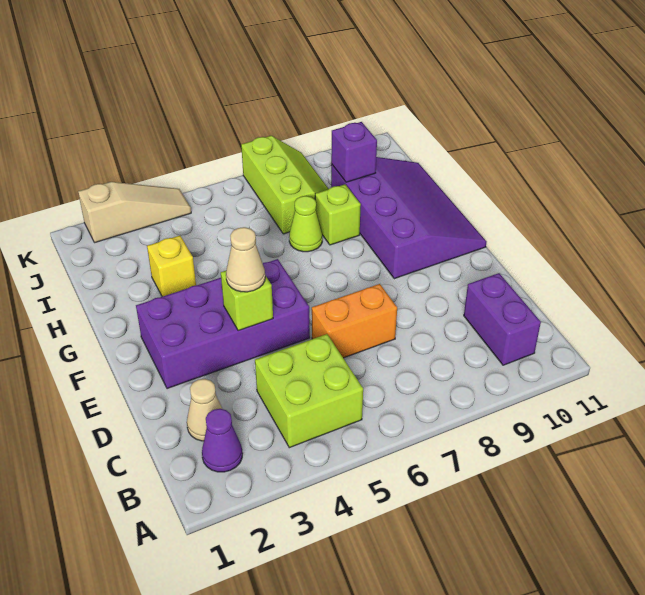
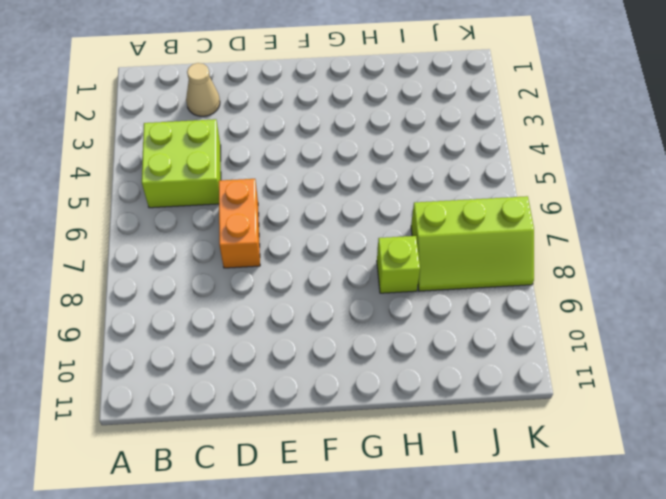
none -> purple 1x1 cone [202,409,243,472]
none -> purple 1x2 brick [464,273,541,365]
none -> purple 2x4 brick [136,259,310,389]

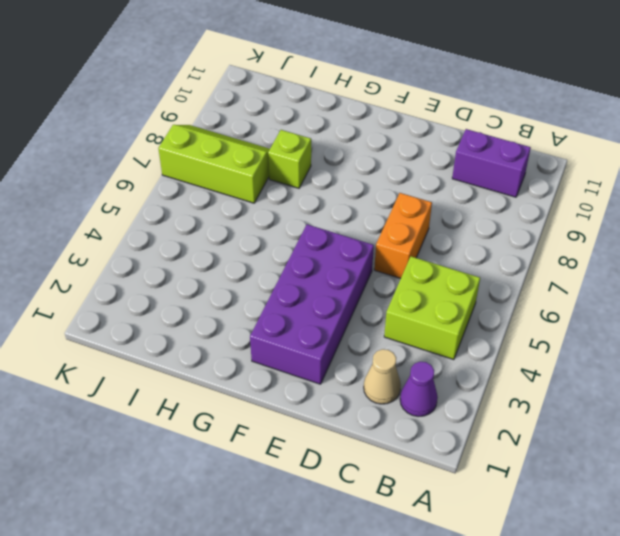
none -> purple 3x4 slope [331,157,487,279]
none -> yellow 1x1 brick [147,236,196,297]
none -> lime 1x1 cone [289,196,322,252]

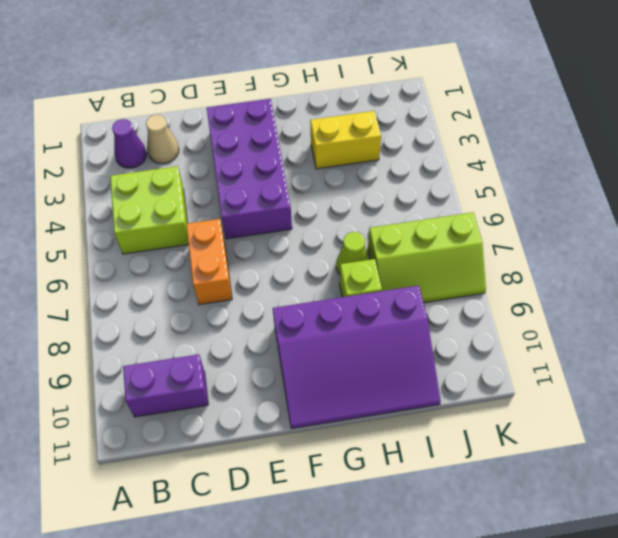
yellow 1x2 brick [310,111,381,169] -> yellow 1x1 brick [147,236,196,297]
none -> tan 1x3 slope [78,182,191,243]
none -> lime 1x1 brick [221,271,273,331]
none -> purple 1x1 brick [331,122,377,182]

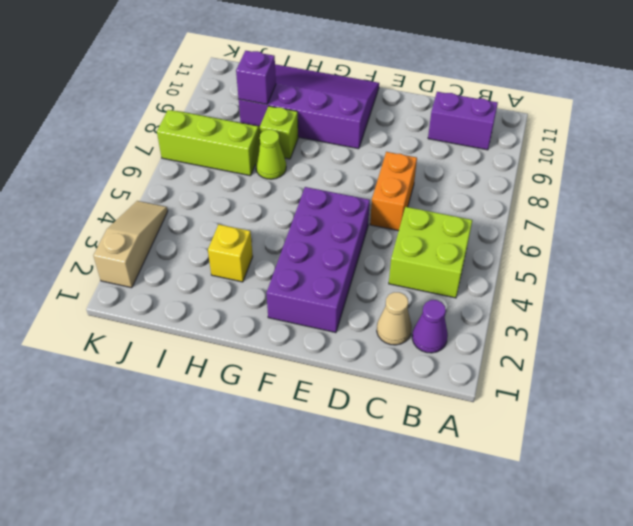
none -> lime 1x1 brick [221,271,273,331]
none -> tan 1x1 cone [226,227,265,292]

